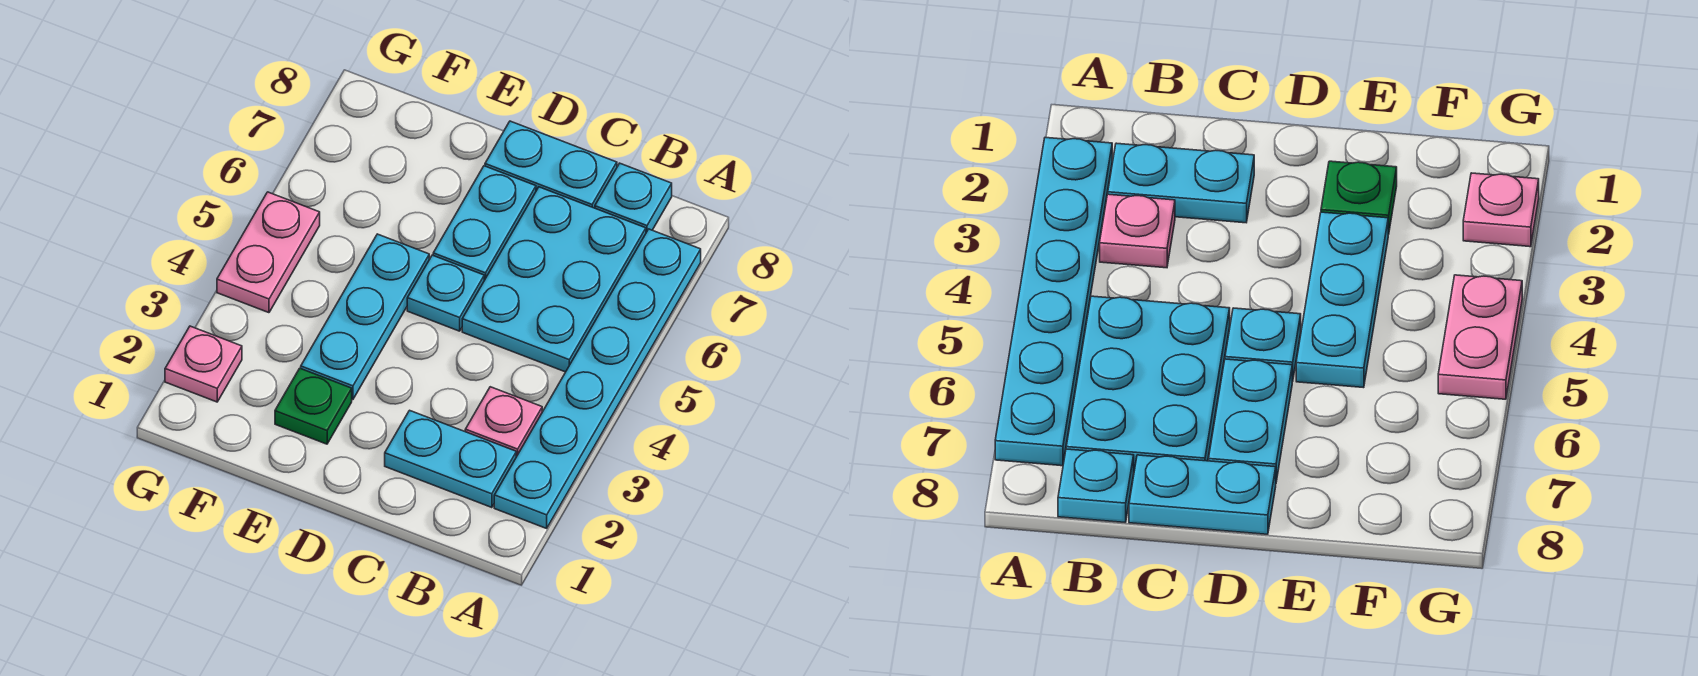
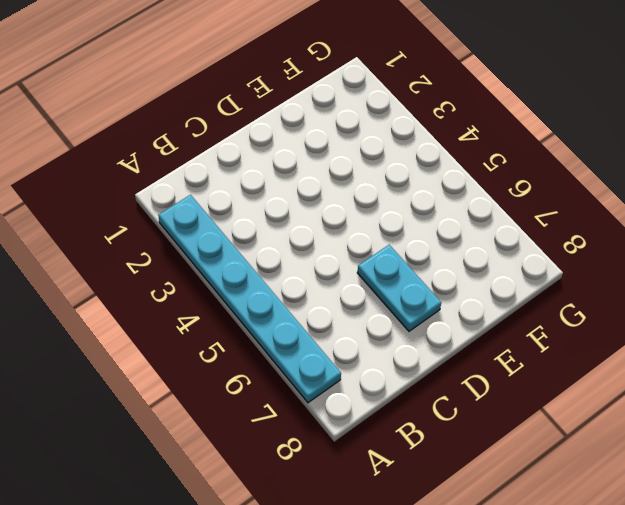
none -> cyan 1x2 plate [385,410,516,508]
none -> pink 1x1 plate [465,387,542,457]
none -> cyan 2x3 plate [462,187,646,372]

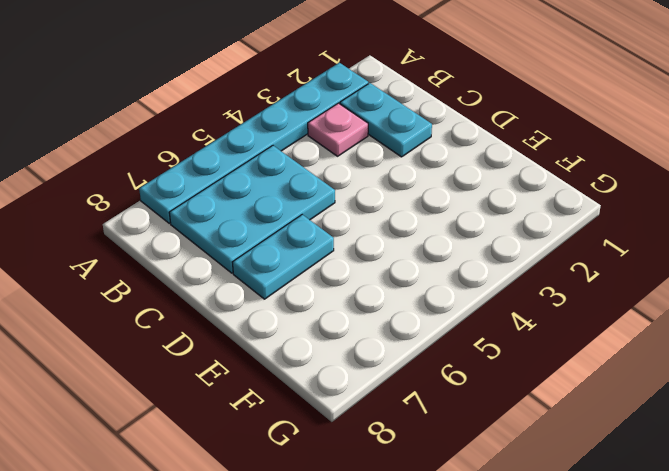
none -> cyan 1x1 plate [595,163,672,232]
none -> cyan 1x2 plate [485,121,617,208]
none -> cyan 1x1 plate [407,255,484,331]

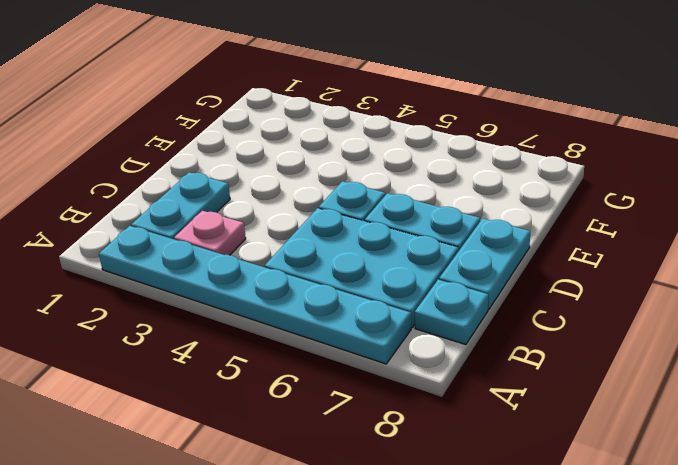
none -> green 1x1 plate [275,368,352,444]
none -> cyan 1x3 plate [301,234,429,399]
none -> pink 1x1 plate [165,326,242,402]

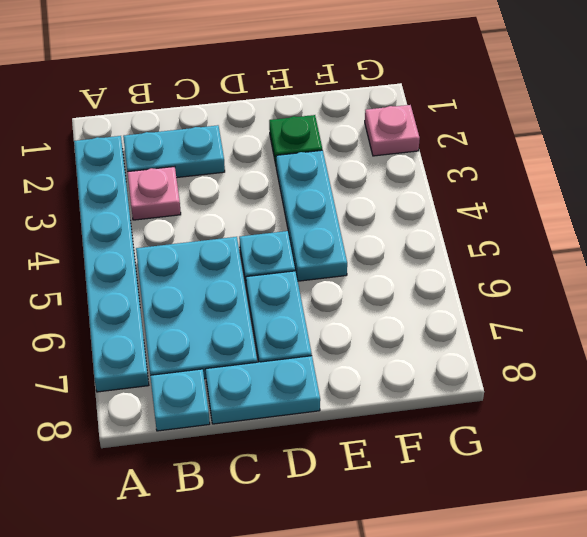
none -> pink 1x2 plate [217,192,320,313]

